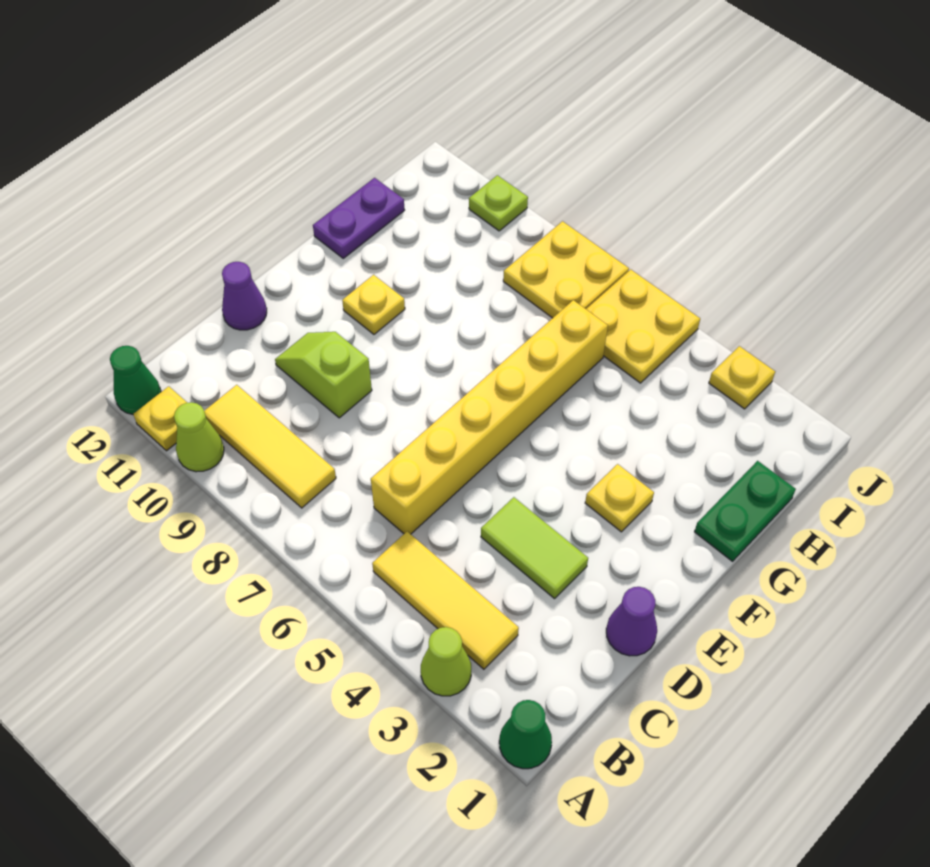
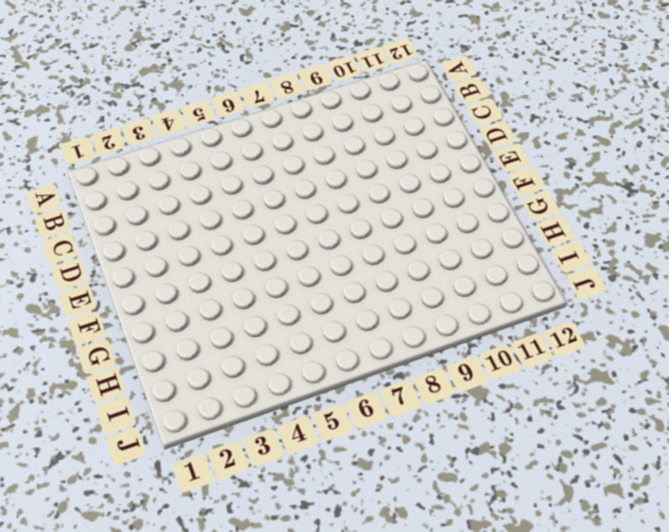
none -> green 1x1 cone [499,700,552,769]
none -> lime 1x1 cone [421,627,471,696]
none -> lime 1x1 cone [174,402,224,472]

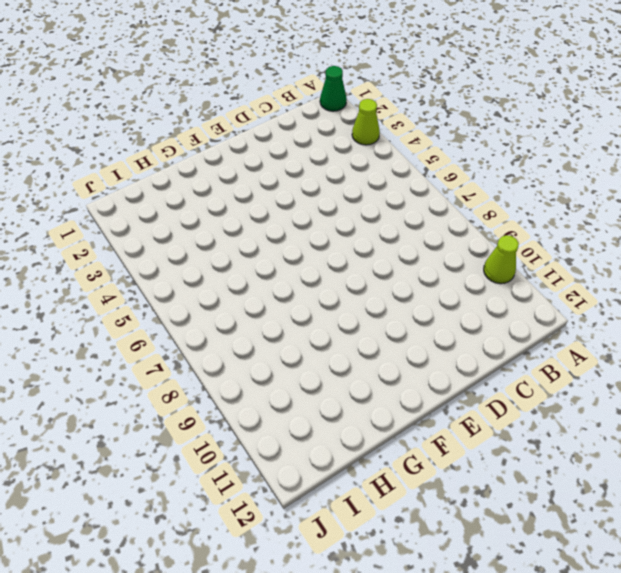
none -> yellow 1x1 plate [133,386,187,451]
none -> green 1x1 cone [110,346,161,414]
none -> yellow 1x3 tile [372,531,519,669]

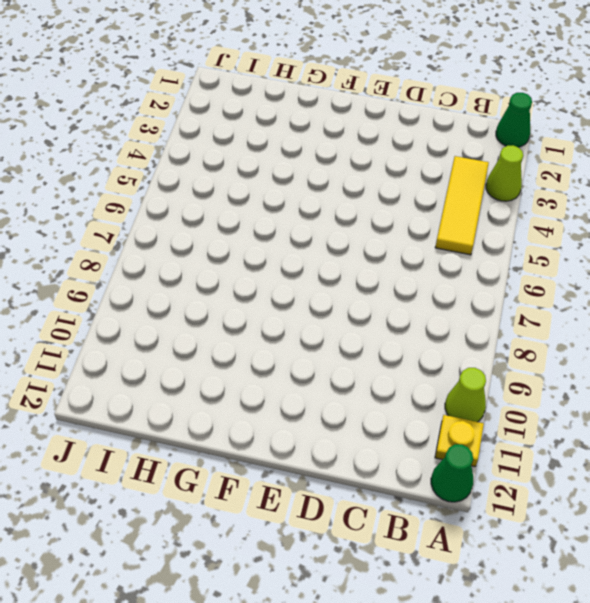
none -> yellow 1x3 tile [204,385,336,508]
none -> yellow 1x6 brick [371,300,608,534]
none -> purple 1x1 cone [606,587,657,656]

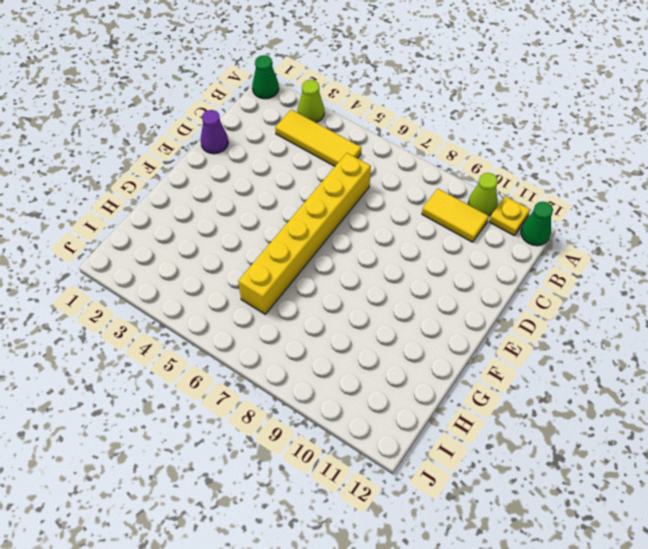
yellow 1x2 tile [422,189,489,242] -> yellow 1x3 tile [204,385,336,508]
none -> lime 1x2 tile [481,497,588,599]
none -> lime 1x2 slope [275,332,372,418]
none -> purple 1x1 cone [222,262,267,330]

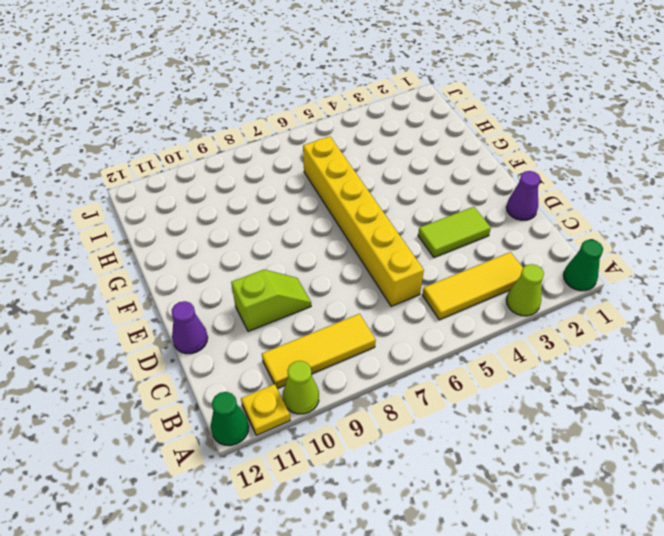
lime 1x2 slope [231,270,311,332] -> lime 1x2 slope turned to [275,332,372,418]
none -> yellow 1x1 plate [585,464,654,532]
none -> yellow 1x1 plate [342,275,405,334]
none -> green 1x2 plate [695,461,796,561]

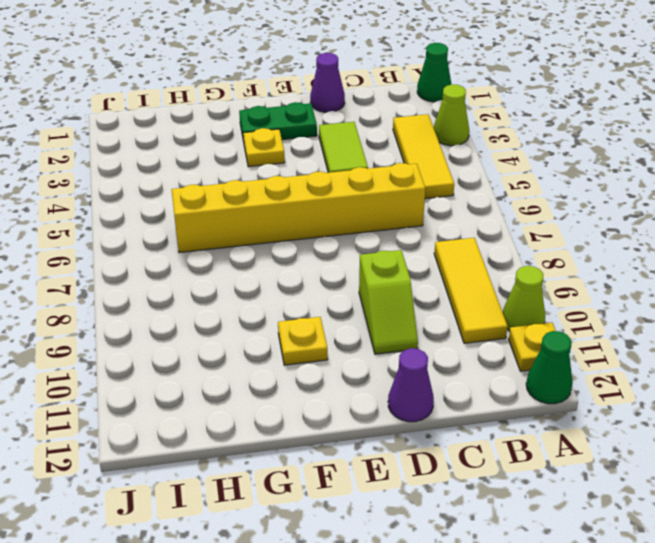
green 1x2 plate [239,102,317,141] -> green 1x2 plate moved to [695,461,796,561]
none -> purple 1x2 plate [313,178,404,258]
none -> yellow 2x2 plate [586,269,700,383]
none -> yellow 2x2 plate [503,221,629,318]

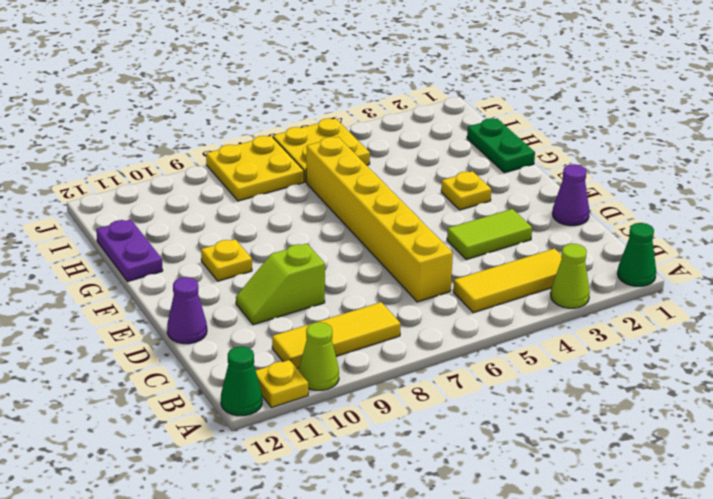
none -> yellow 1x1 plate [709,346,775,409]
none -> lime 1x1 plate [469,175,528,231]

